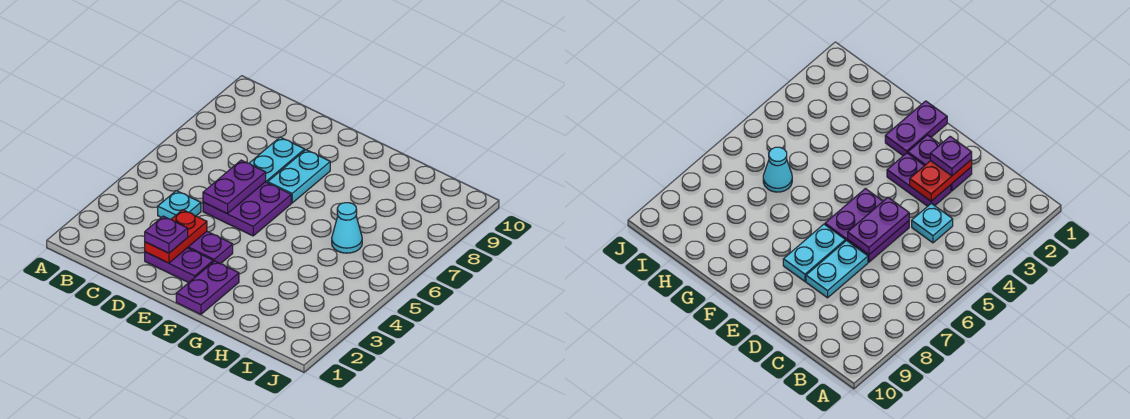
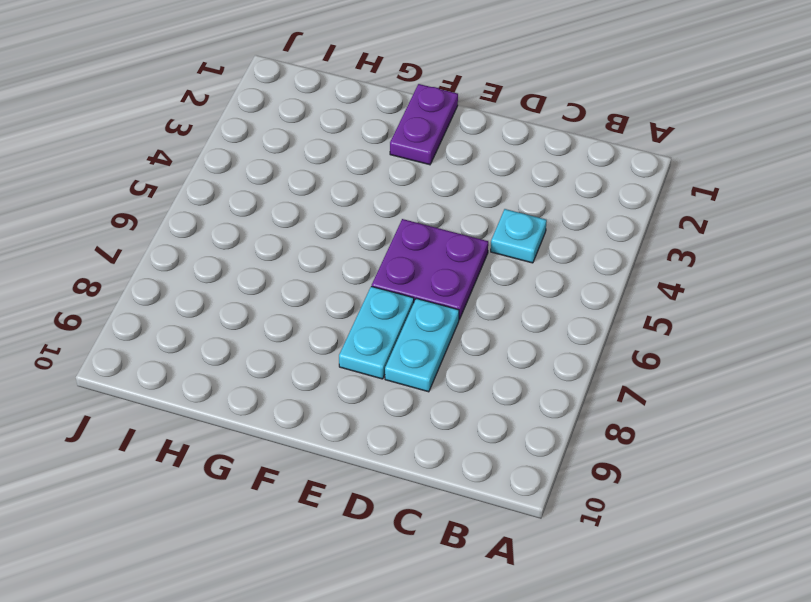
none -> purple 1x2 plate [145,248,213,283]
none -> purple 1x2 plate [188,232,233,264]

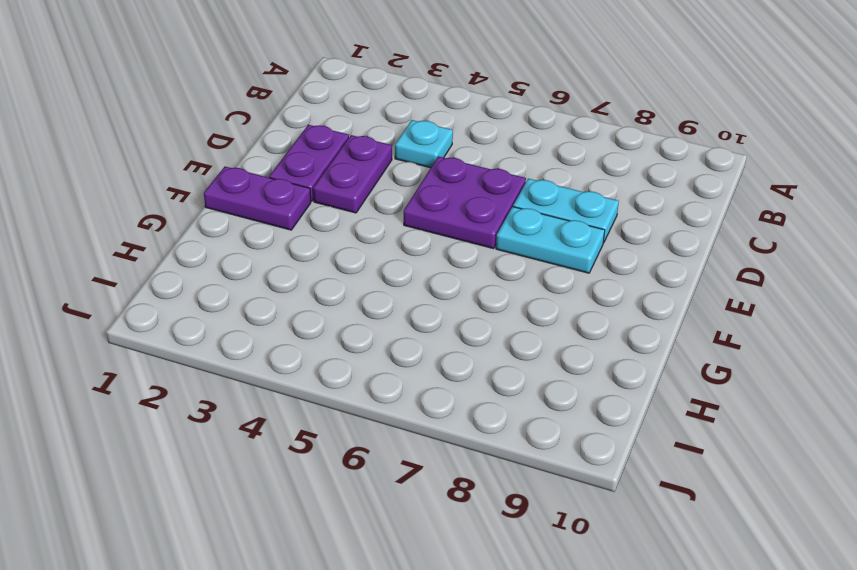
none -> cyan 1x1 cone [332,203,362,253]
none -> red 1x2 plate [145,210,207,263]

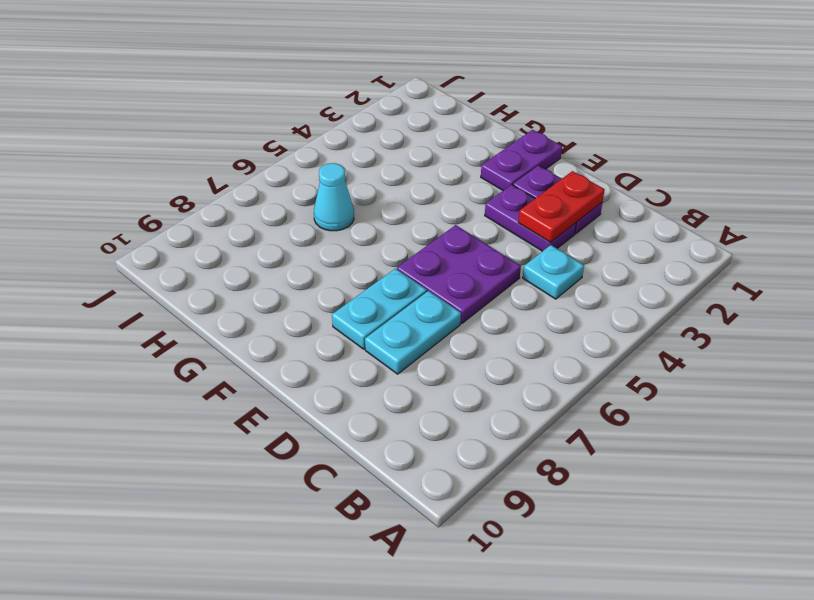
none -> purple 1x2 plate [203,160,266,214]
none -> purple 1x1 plate [145,216,188,253]

